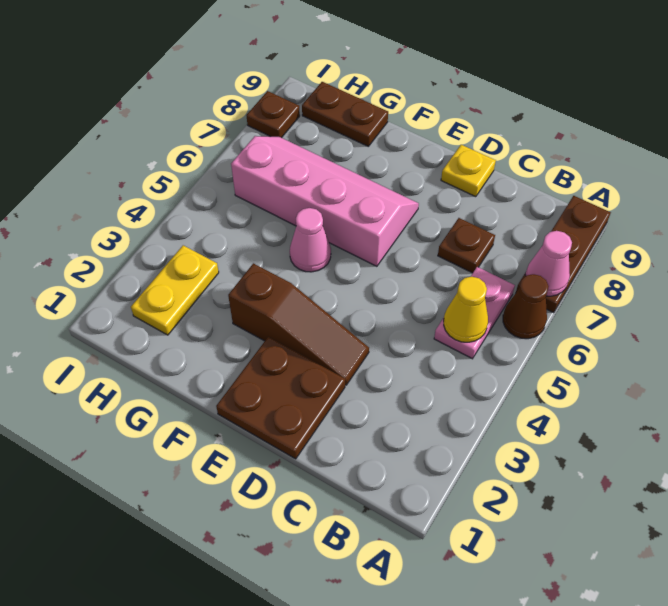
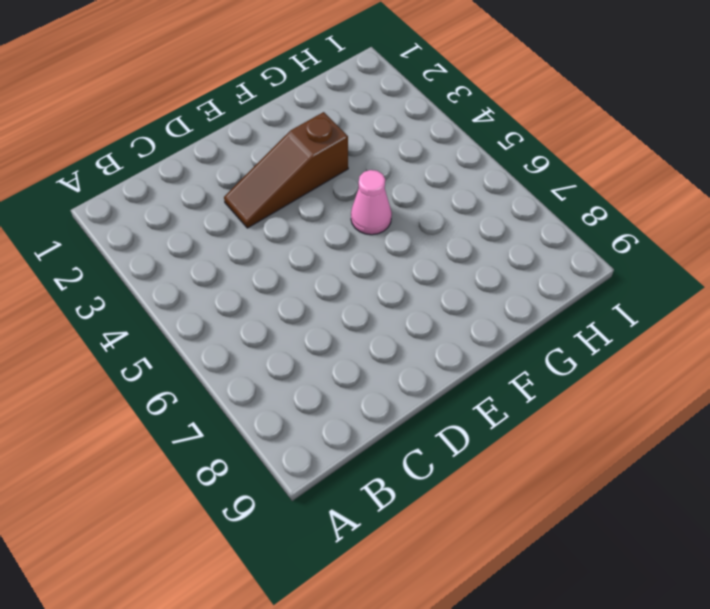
none -> brown 1x1 cone [503,274,549,339]
none -> brown 1x3 plate [516,196,611,313]
none -> pink 1x2 plate [434,267,515,359]

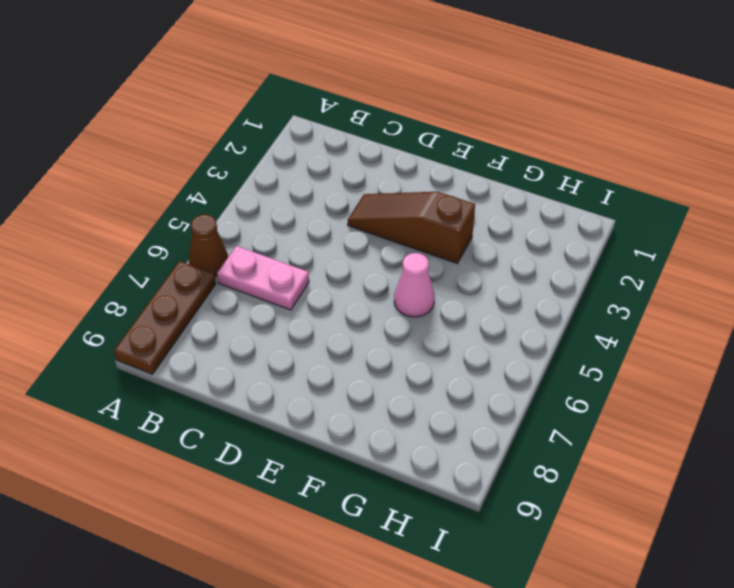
pink 1x2 plate [217,246,309,310] -> pink 1x2 plate turned to [434,267,515,359]
none -> brown 1x1 plate [438,218,495,273]
none -> brown 2x2 plate [216,337,345,459]
none -> yellow 1x1 plate [441,145,496,197]

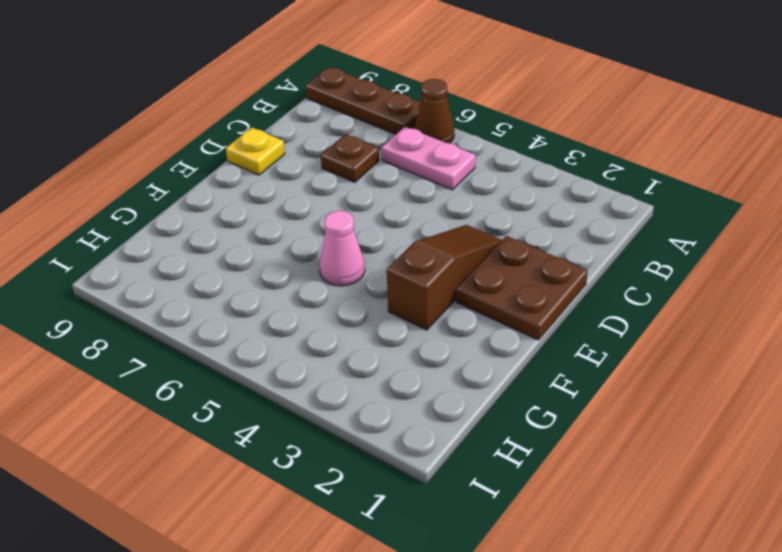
none -> pink 2x4 slope [231,136,419,266]
none -> brown 1x2 plate [302,82,388,146]
none -> yellow 1x2 plate [131,245,219,335]

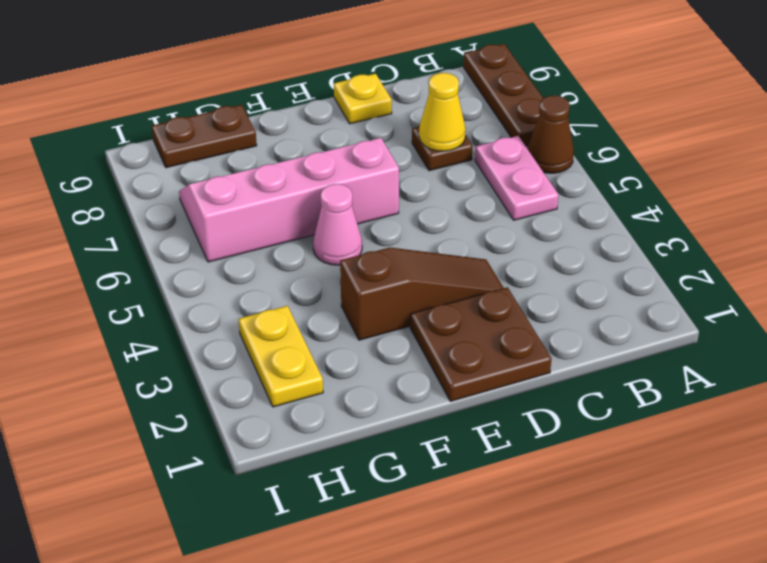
yellow 1x1 cone [419,73,466,151] -> yellow 1x1 cone moved to [444,277,488,342]
none -> brown 1x1 plate [246,91,300,138]
none -> pink 1x1 cone [525,231,572,296]

